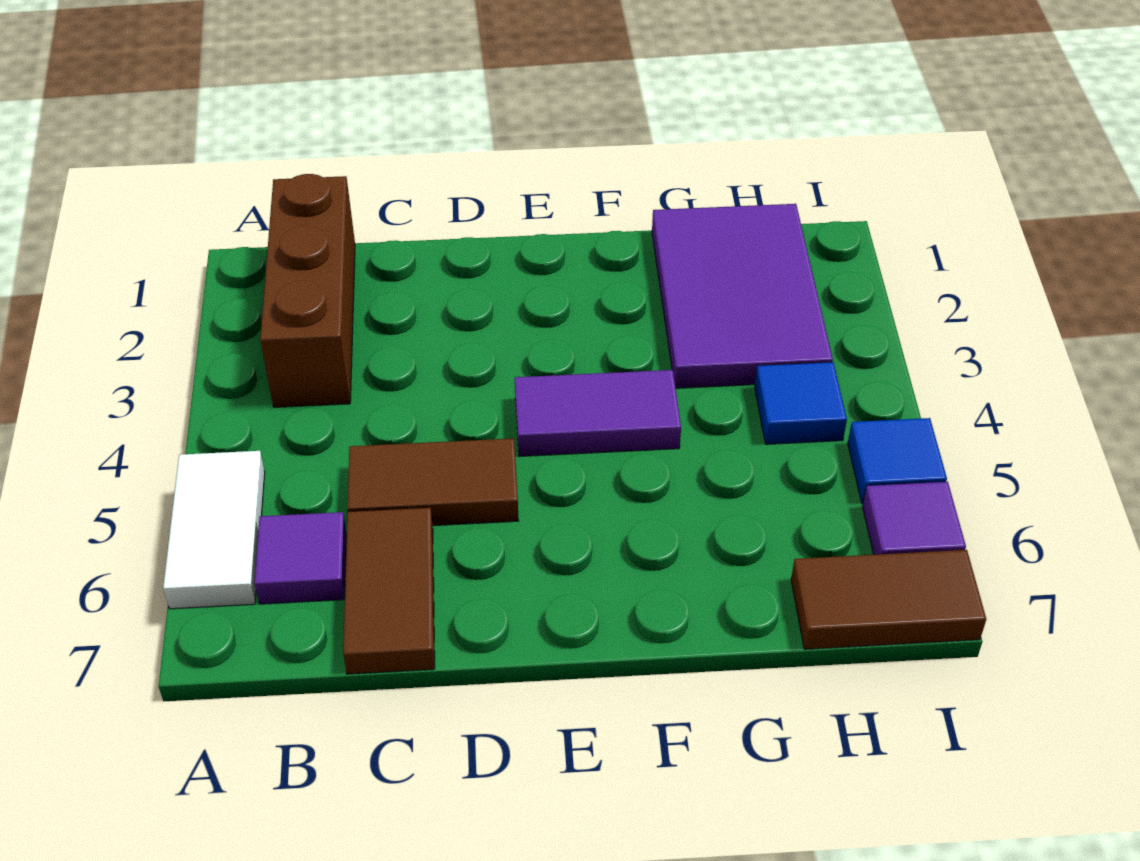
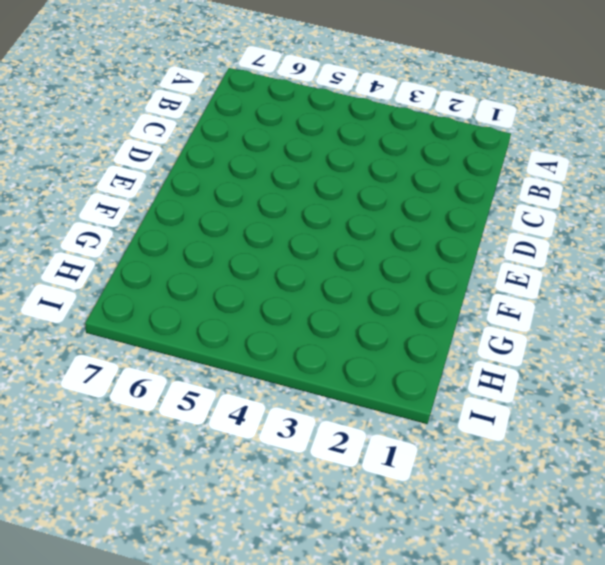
none -> white 1x2 tile [163,451,265,609]
none -> brown 1x3 brick [260,174,355,407]

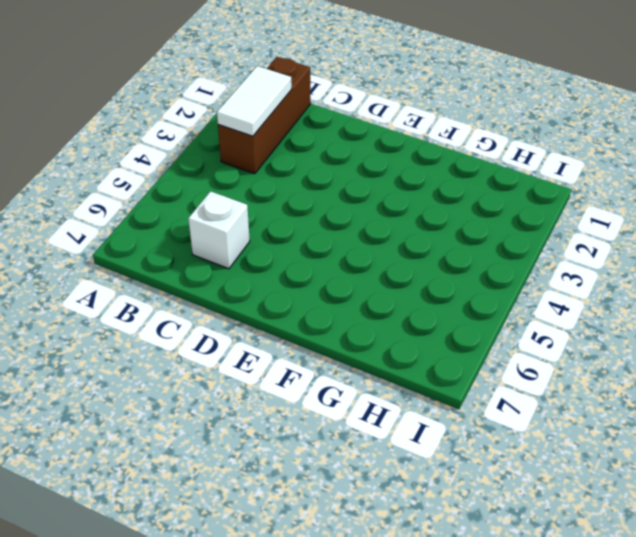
white 1x2 tile [217,66,292,136] -> white 1x2 tile moved to [163,451,265,609]
white 1x1 brick [188,191,250,269] -> brown 1x2 tile [343,508,435,674]
none -> purple 1x1 tile [255,512,347,604]
none -> brown 1x2 tile [348,438,519,526]

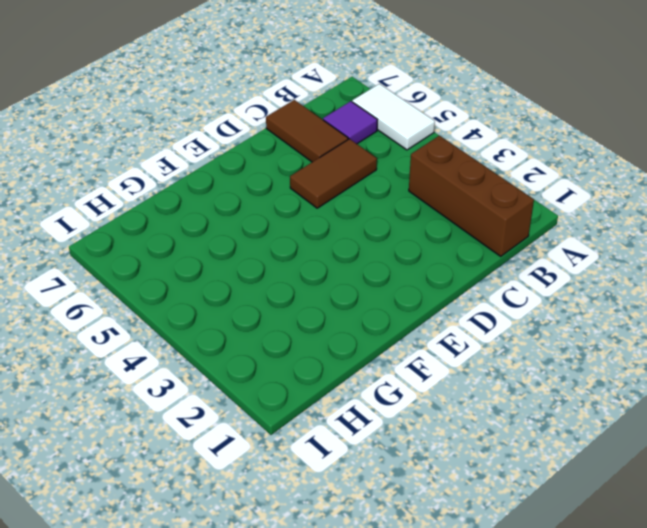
none -> purple 1x2 tile [515,370,681,456]
none -> purple 2x3 tile [652,204,833,388]

